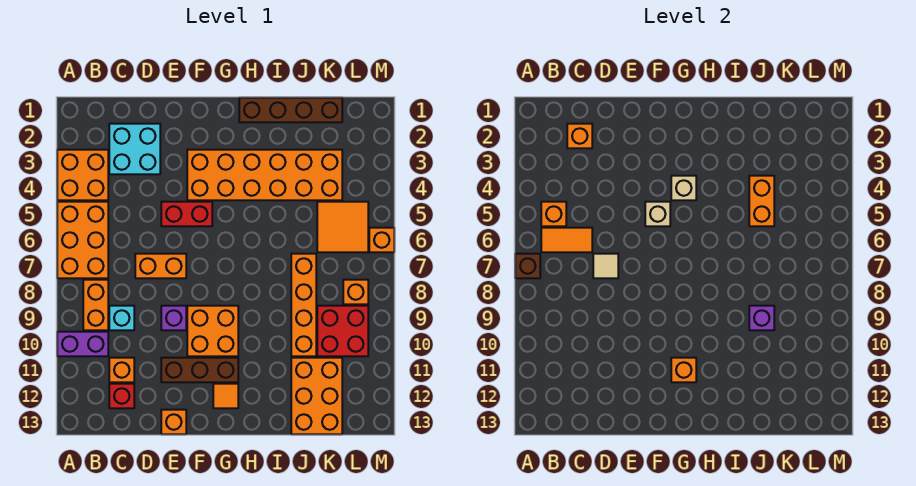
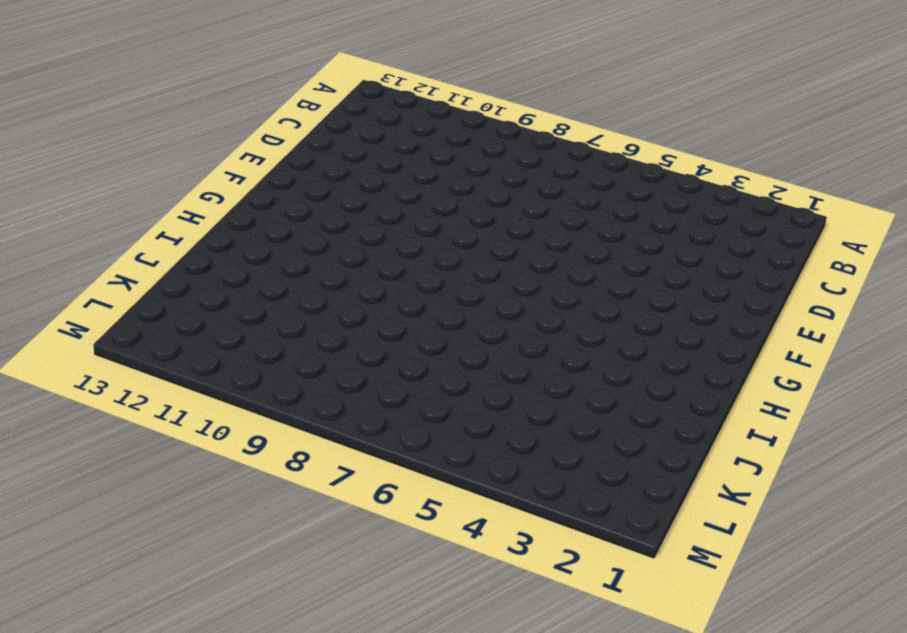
none -> orange 2x2 brick [57,150,108,200]
none -> orange 2x3 brick [57,202,108,278]
none -> purple 1x2 brick [57,332,108,356]
none -> orange 1x2 brick [83,280,108,330]

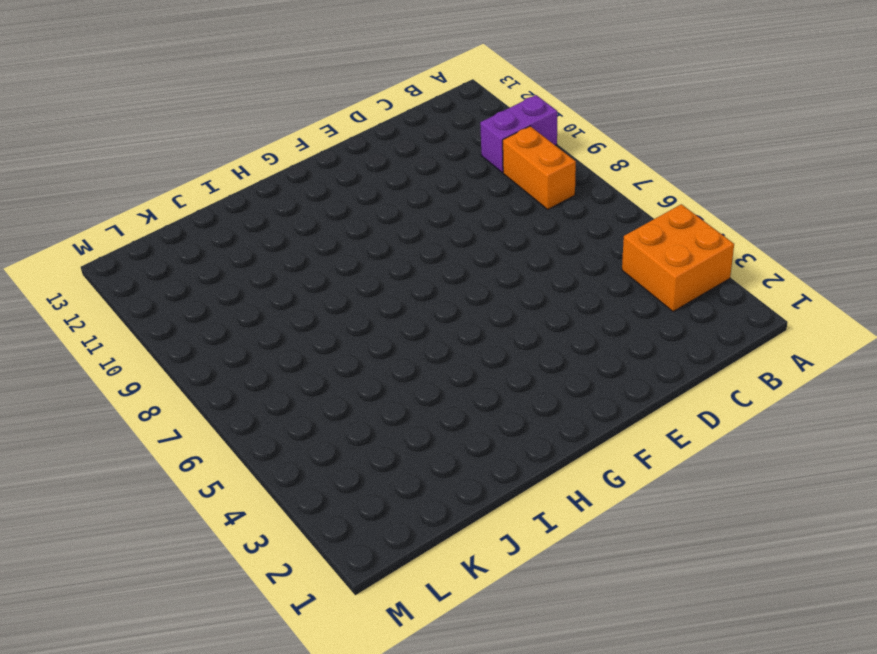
none -> orange 2x3 brick [57,202,108,278]
none -> cyan 2x2 brick [109,124,160,174]
none -> cyan 1x1 brick [109,306,134,330]
none -> orange 1x1 brick [109,358,134,382]

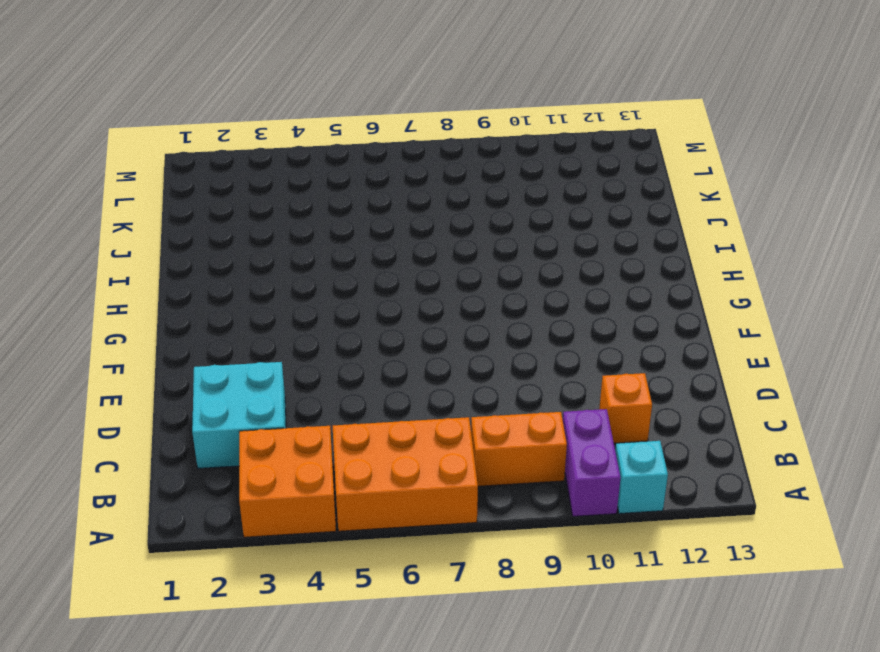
cyan 1x1 brick [615,441,668,514] -> cyan 1x1 brick moved to [109,306,134,330]
none -> red 1x1 brick [109,384,134,408]
none -> orange 1x2 brick [135,254,186,278]
none -> red 1x2 brick [161,202,212,226]
none -> purple 1x1 brick [161,306,186,330]

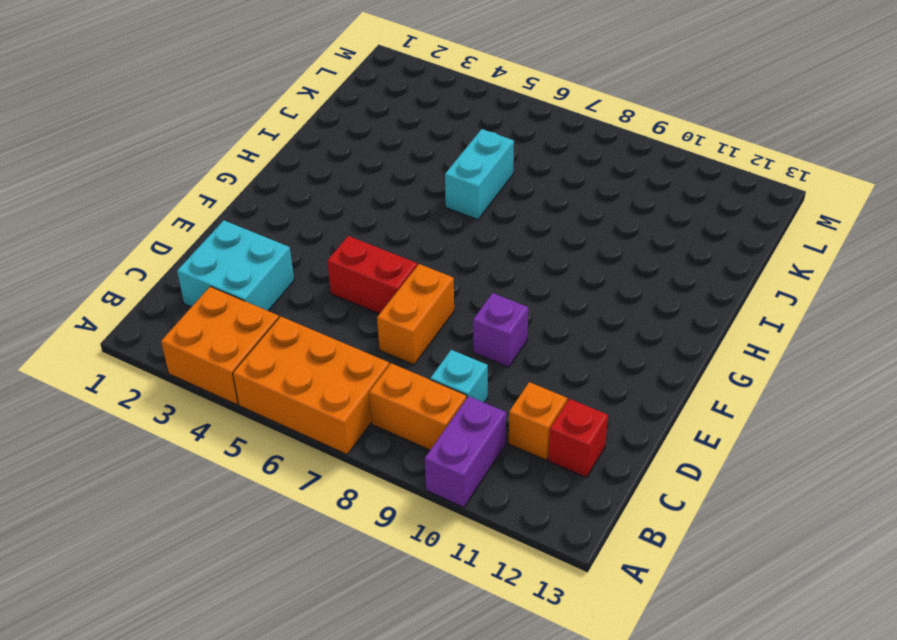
red 1x2 brick [327,236,417,314] -> red 1x2 brick turned to [161,202,212,226]
cyan 1x2 brick [445,129,514,220] -> none
none -> brown 1x3 brick [161,358,238,382]
none -> orange 1x1 brick [161,410,186,434]
none -> orange 2x6 brick [187,150,342,200]
none -> orange 2x2 brick [187,306,238,356]

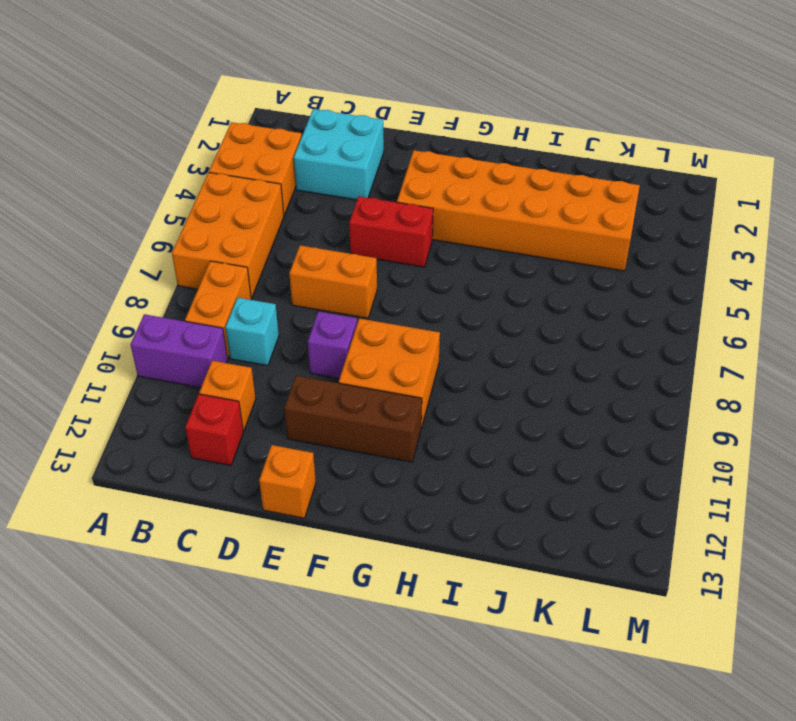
none -> orange 1x1 tile [213,384,238,408]
none -> brown 1x4 brick [239,98,342,122]
none -> orange 1x4 brick [291,254,316,356]
none -> orange 2x3 brick [291,358,342,434]

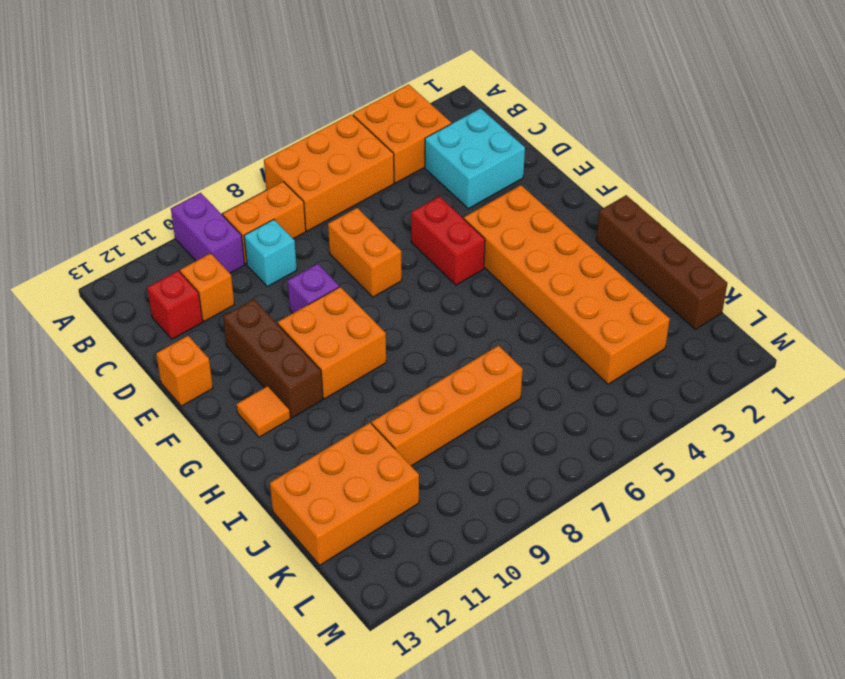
none -> orange 2x2 tile [317,202,368,252]
none -> red 2x2 brick [317,306,368,356]
none -> orange 1x1 brick [343,280,368,304]
none -> orange 1x1 brick [369,228,394,252]

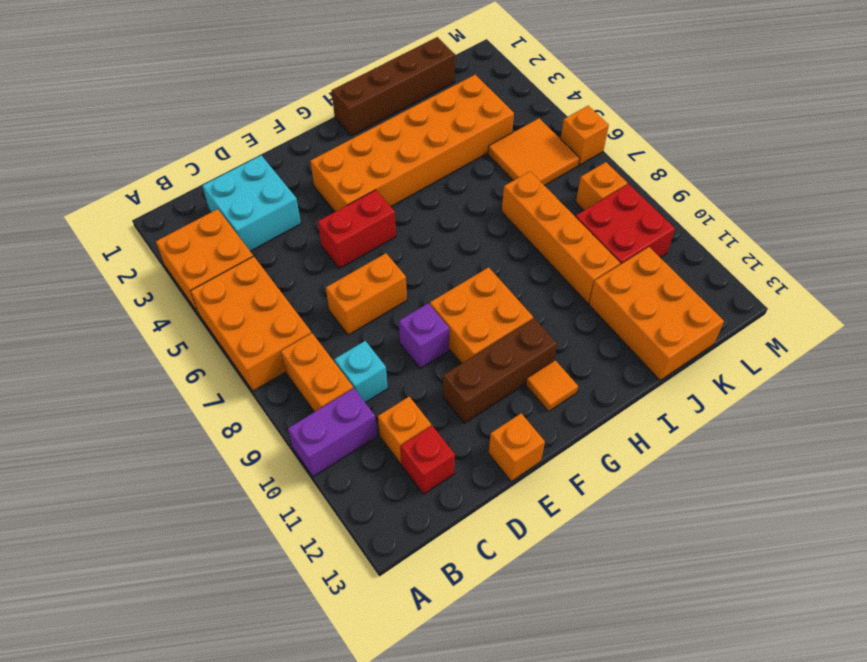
none -> brown 1x1 brick [515,254,540,278]
none -> orange 1x1 brick [541,202,566,226]
none -> orange 1x2 tile [541,228,592,252]
none -> orange 1x1 brick [567,124,592,148]

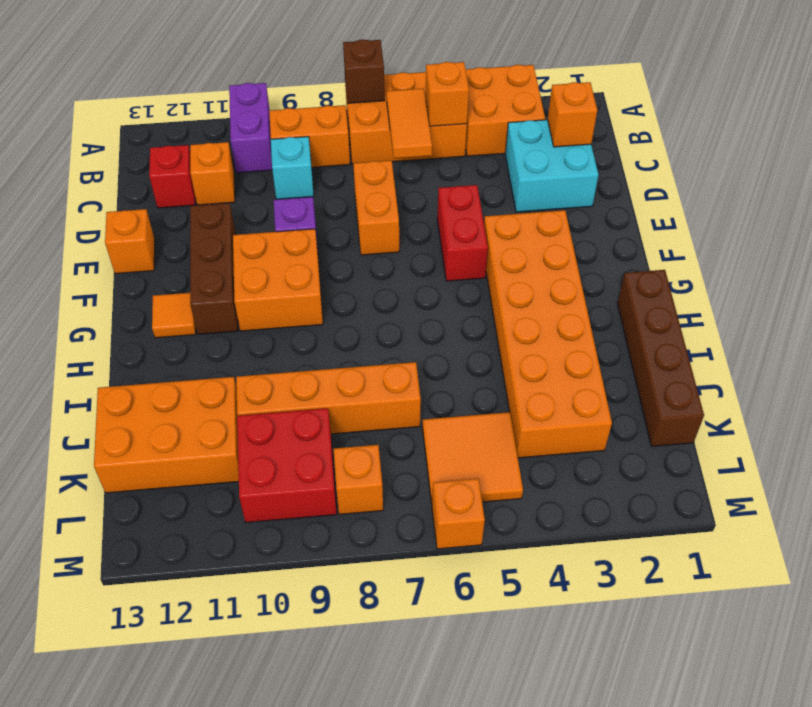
none -> tan 1x1 tile [593,254,618,278]
none -> tan 1x1 brick [645,202,670,226]
none -> tan 1x1 brick [671,176,696,200]
none -> orange 1x1 brick [671,358,696,382]

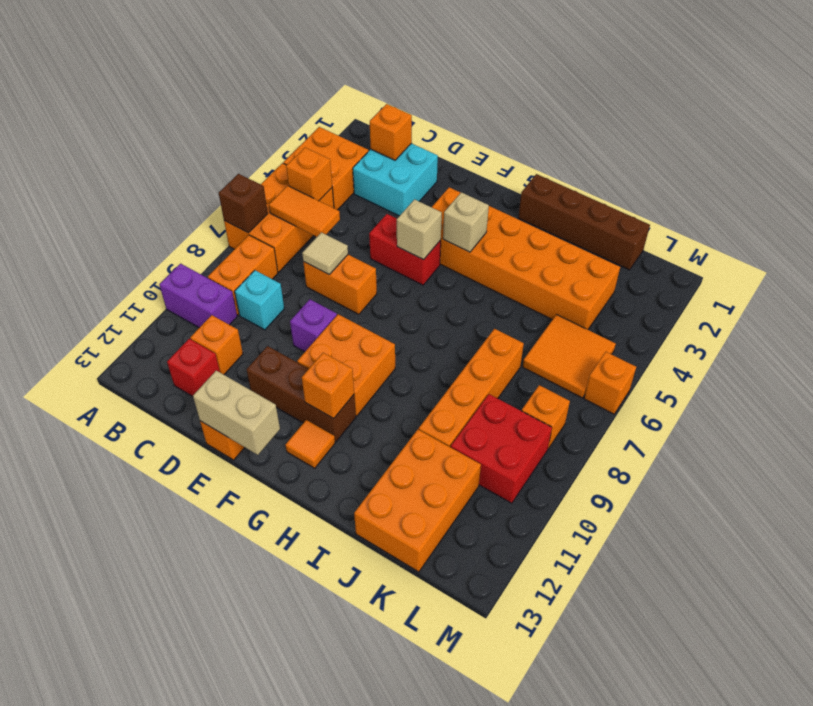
tan 1x2 brick [193,371,280,455] -> none
none -> orange 1x2 brick [749,176,774,226]
none -> purple 1x1 brick [749,306,774,330]

